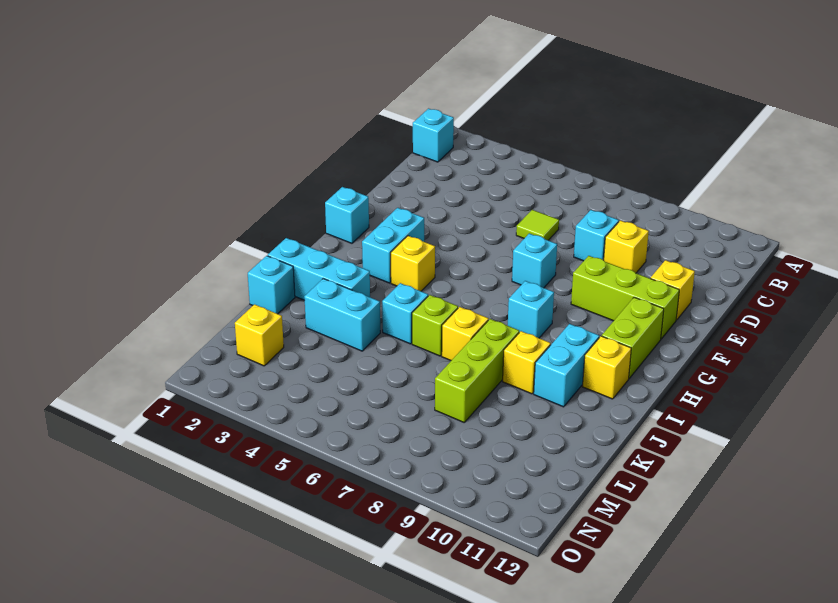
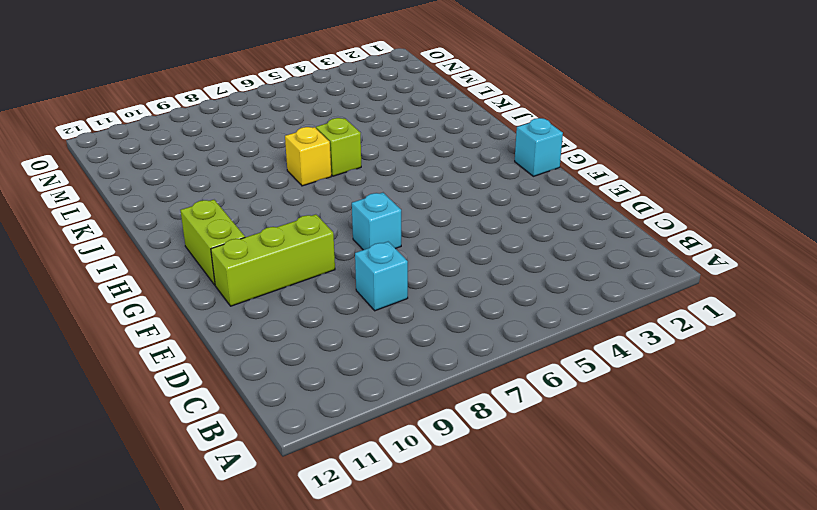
none -> cyan 1x1 brick [413,109,454,162]
none -> lime 1x1 tile [516,210,559,240]
none -> yellow 1x1 brick [604,220,649,273]

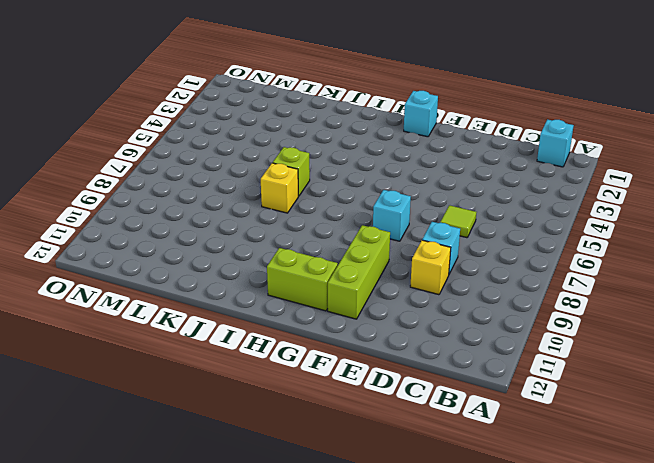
none -> yellow 1x1 brick [650,260,695,320]
none -> cyan 1x2 brick [362,208,424,283]
none -> yellow 1x1 brick [391,236,435,291]

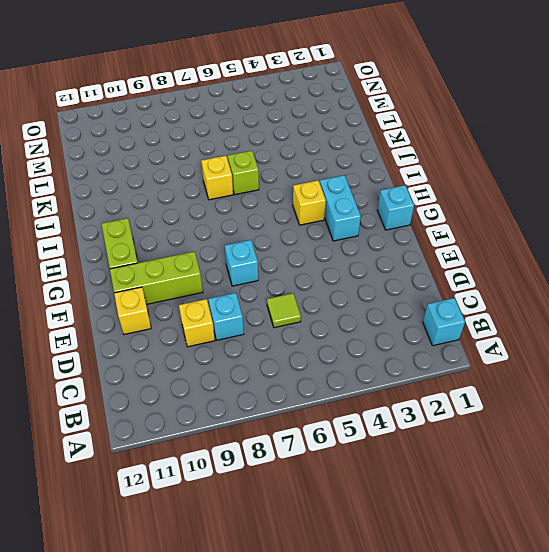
none -> cyan 1x1 brick [508,281,554,338]
none -> cyan 1x2 brick [534,324,599,407]
none -> yellow 1x1 brick [582,336,631,399]

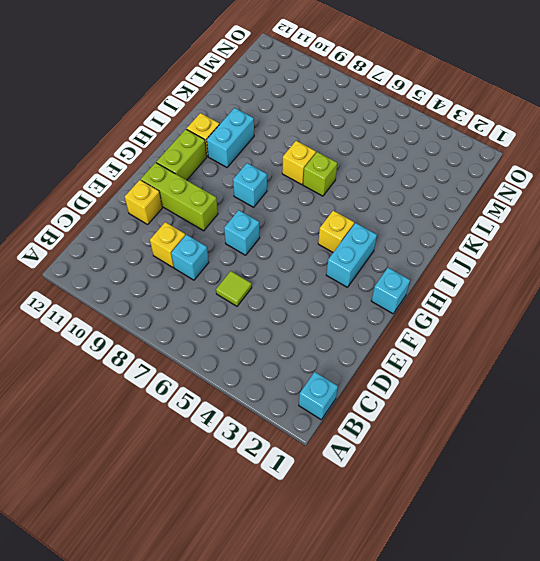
none -> cyan 1x3 brick [268,238,370,300]
none -> cyan 1x1 brick [382,283,428,344]
none -> lime 1x3 brick [435,319,519,422]

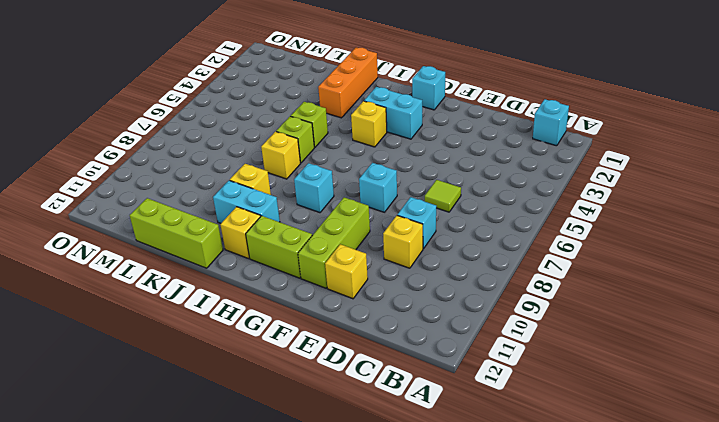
orange 1x3 brick [318,47,378,118] -> cyan 1x3 brick [268,238,370,300]
lime 1x1 brick [291,102,328,147] -> cyan 1x1 brick [382,283,428,344]
lime 1x3 brick [130,198,223,268] -> lime 1x3 brick moved to [435,319,519,422]
none -> cyan 1x1 brick [248,256,295,314]
none -> cyan 1x2 brick [304,279,380,351]
none -> yellow 1x1 brick [235,304,284,366]

